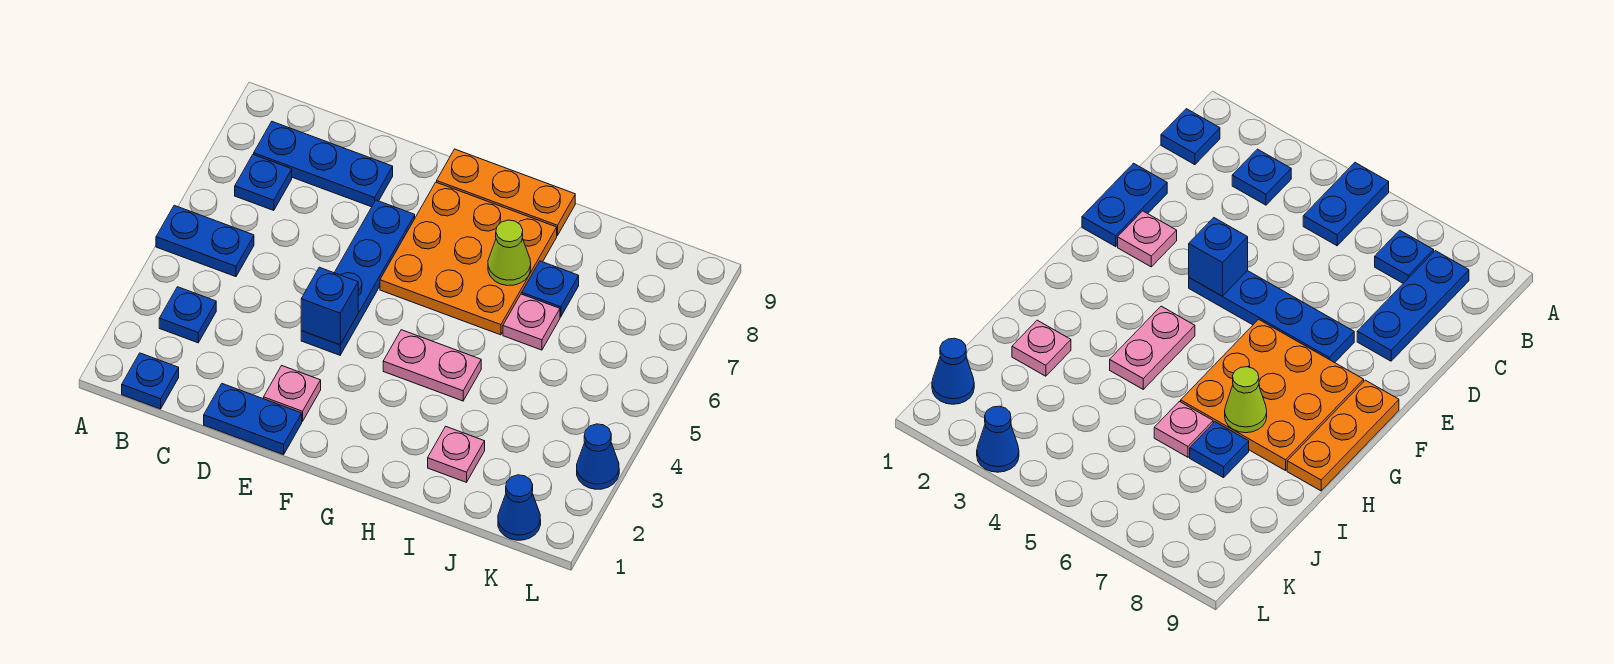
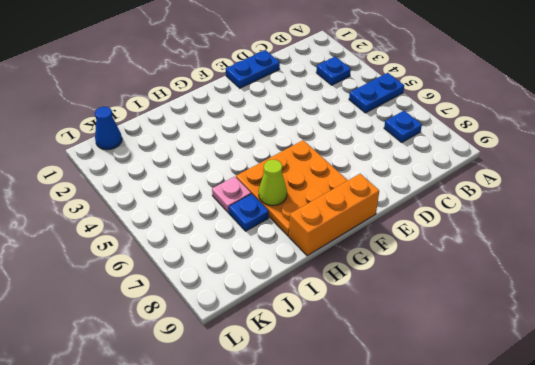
orange 1x3 brick [289,174,379,256] -> orange 1x3 plate [437,149,575,236]
none -> blue 1x1 plate [122,353,179,409]
none -> blue 1x3 plate [254,122,393,207]
none -> pink 1x1 plate [264,366,321,422]

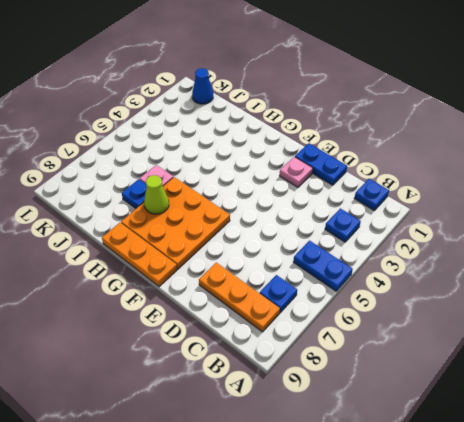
orange 1x3 plate [199,263,280,332] -> blue 1x3 plate [254,122,393,207]
none -> blue 1x4 plate [301,200,415,355]
none -> pink 1x2 plate [383,330,481,401]
none -> pink 1x1 plate [428,426,485,482]

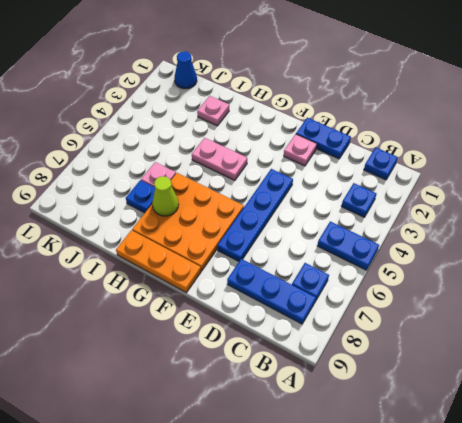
none -> blue 1x1 cone [577,424,619,489]
none -> blue 1x1 brick [301,267,358,345]

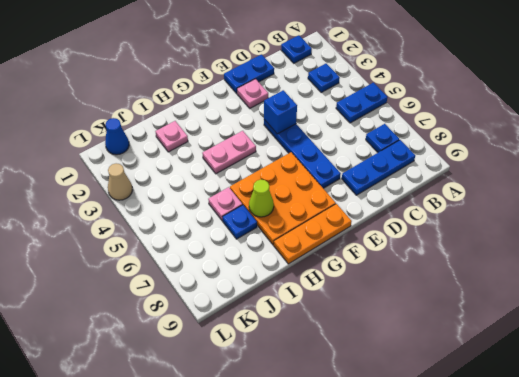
tan 1x1 cone [108,163,133,200] -> blue 1x1 cone [577,424,619,489]

